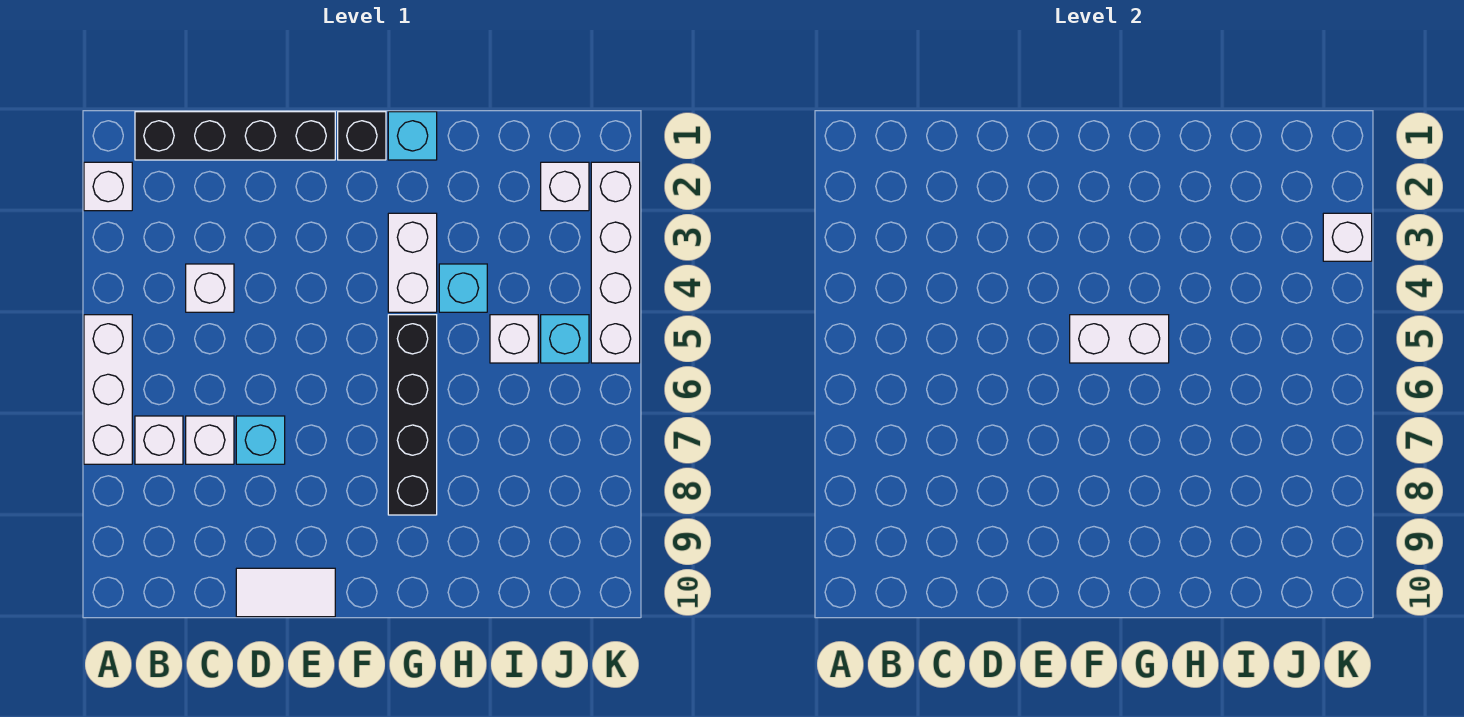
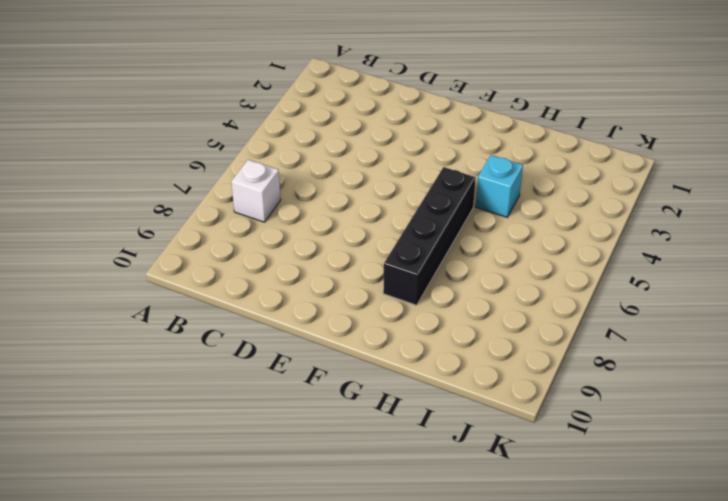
none -> white 1x1 brick [84,162,132,211]
none -> white 1x3 brick [84,315,132,464]
none -> black 1x4 brick [135,112,335,160]

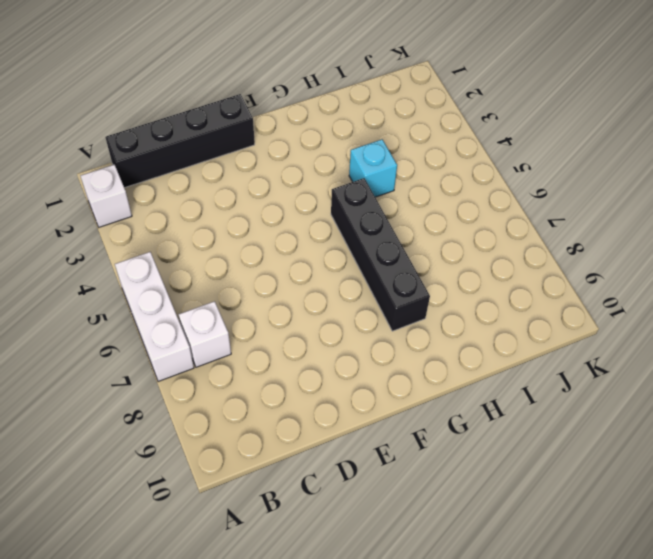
none -> white 1x1 brick [186,264,234,312]
none -> white 1x1 brick [186,416,234,464]
none -> cyan 1x1 brick [236,416,285,464]

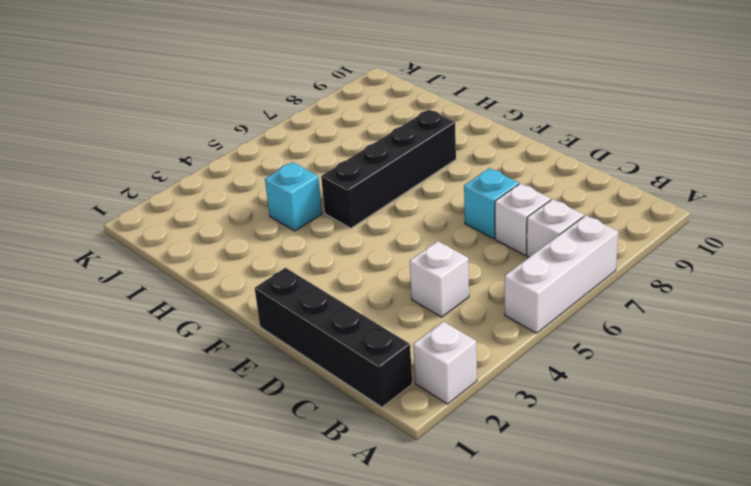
none -> white 1x2 tile [236,568,335,617]
none -> black 1x1 brick [338,112,386,160]
none -> cyan 1x1 brick [388,112,437,160]

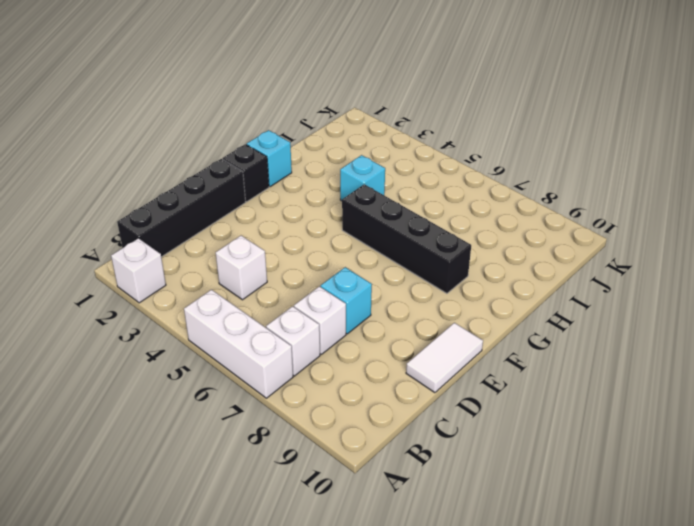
none -> white 1x2 brick [388,213,437,312]
none -> white 1x1 brick [490,315,538,363]
none -> white 1x1 brick [541,162,589,211]

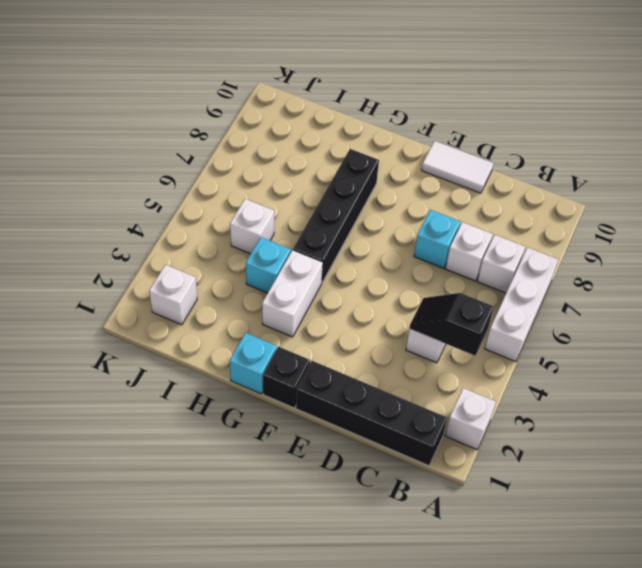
black 1x2 slope [409,293,494,356] -> none
none -> cyan 1x1 brick [541,315,589,363]
none -> white 1x4 brick [591,162,640,363]
none -> white 1x2 brick [1070,315,1169,363]

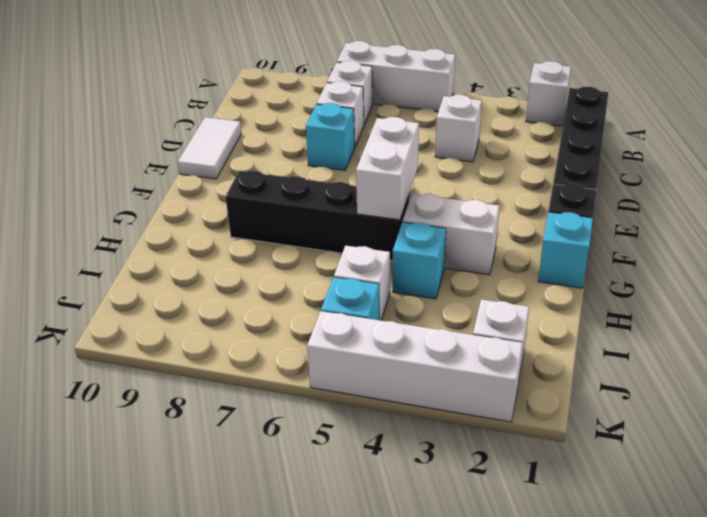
none -> white 1x1 brick [1323,213,1372,261]

